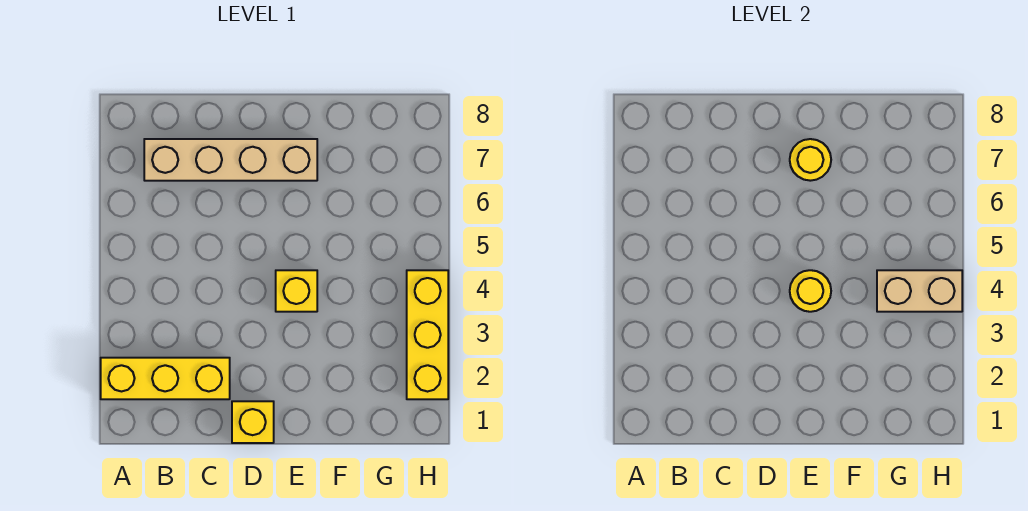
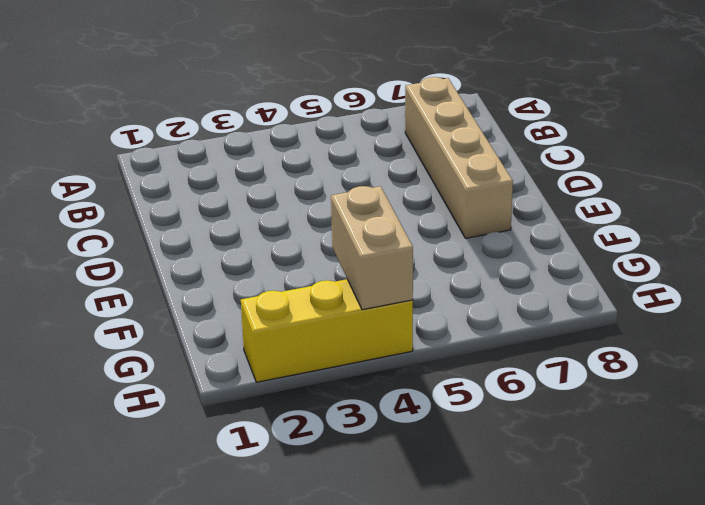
none -> yellow 1x3 brick [101,358,230,399]
none -> yellow 1x1 brick [232,401,274,443]

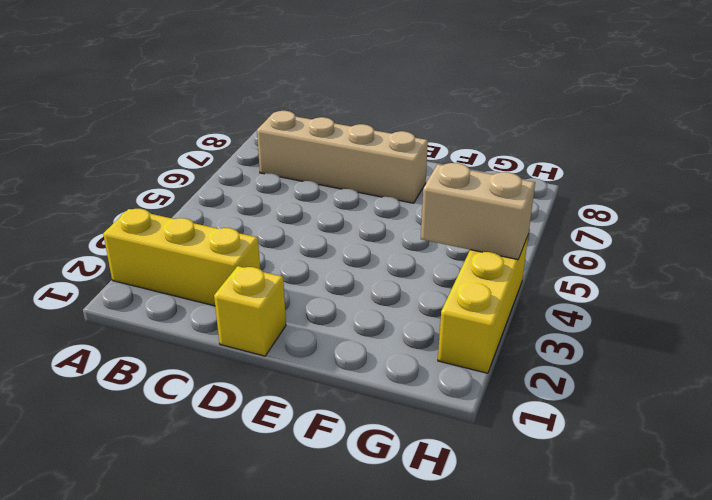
none -> yellow 1x1 brick [276,270,317,312]
none -> yellow 1x1 round brick [790,270,831,312]

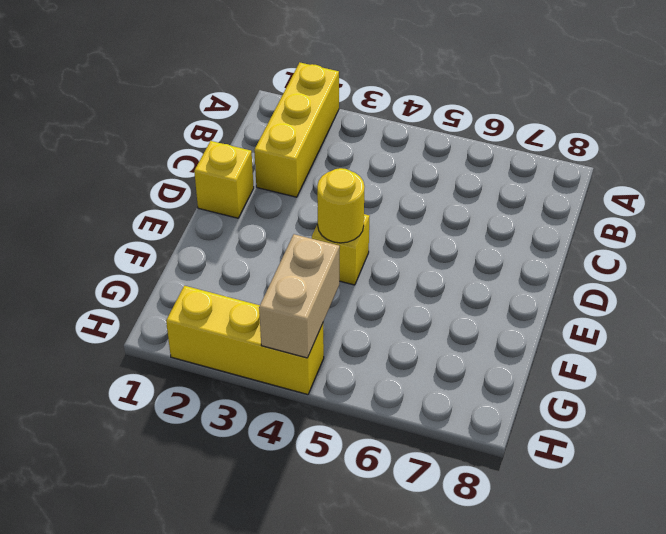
none -> tan 1x4 brick [144,139,317,181]
none -> yellow 1x1 round brick [790,139,831,181]

